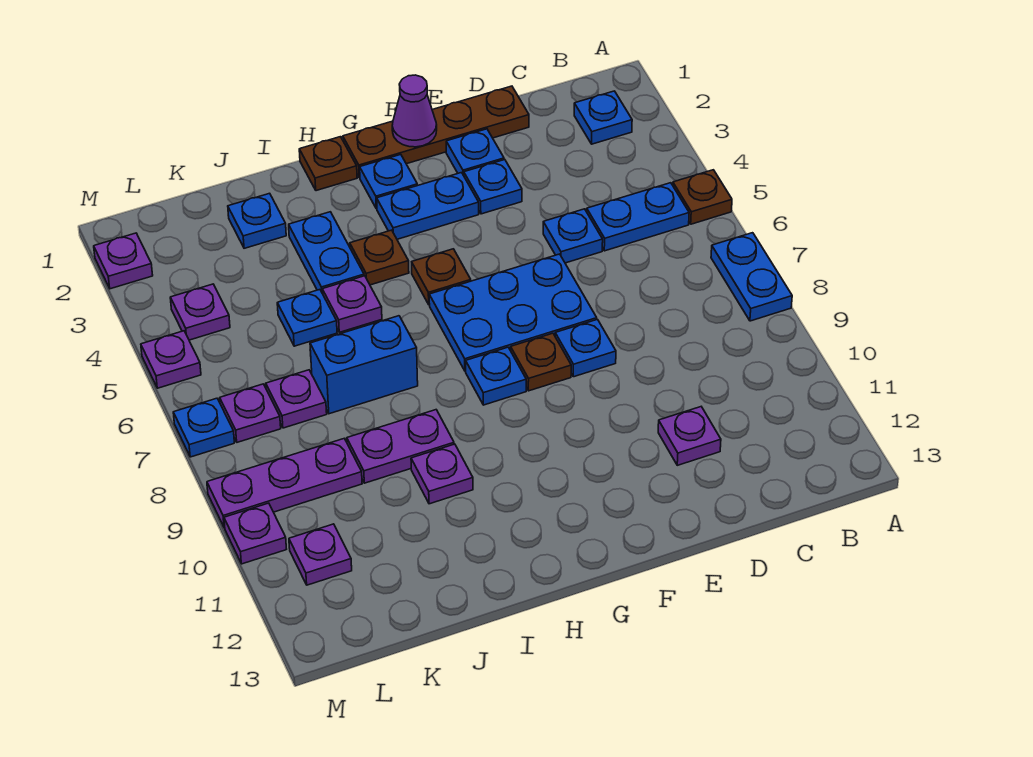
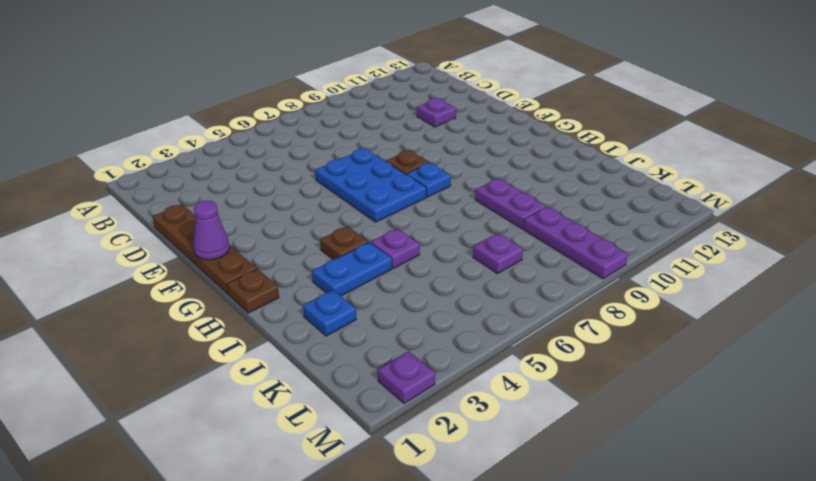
none -> brown 1x1 plate [673,170,732,224]
none -> blue 1x2 plate [711,233,792,321]
none -> blue 1x1 plate [574,91,632,144]
none -> blue 1x2 plate [587,183,689,251]

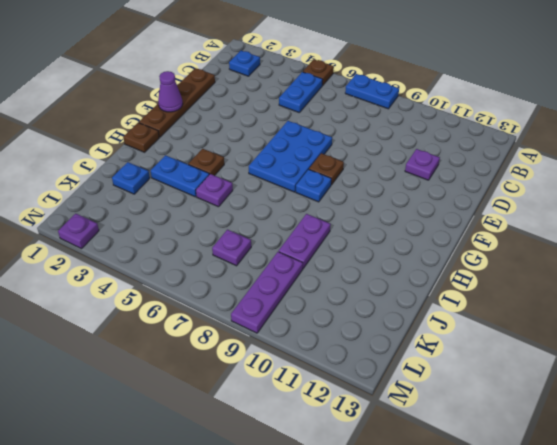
none -> blue 1x1 plate [543,209,603,263]
none -> blue 1x1 plate [446,129,504,176]
none -> blue 1x1 plate [464,160,522,214]
none -> blue 1x1 plate [555,319,616,377]

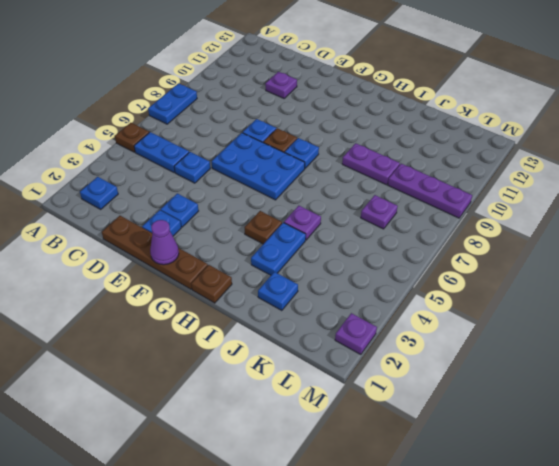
none -> blue 1x2 plate [377,173,479,239]
none -> blue 1x1 plate [360,155,417,209]
none -> brown 1x1 plate [412,249,471,305]
none -> blue 1x2 brick [310,316,418,414]

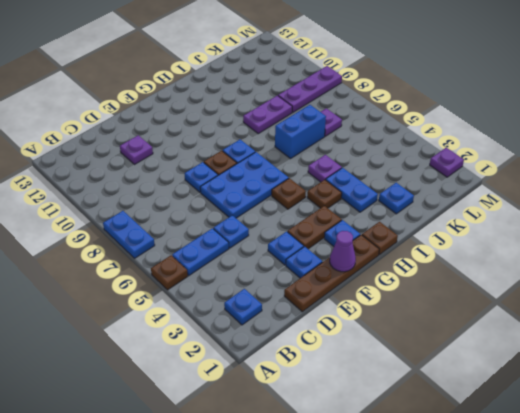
brown 1x2 plate [288,206,342,249] -> blue 1x2 plate [377,173,479,239]
none -> purple 1x1 plate [411,444,473,504]
none -> blue 1x1 plate [277,290,337,346]
none -> purple 1x1 plate [170,284,230,340]
none -> purple 1x1 plate [220,384,281,442]

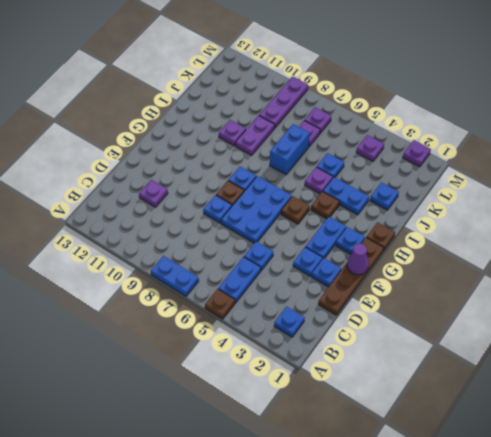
none -> purple 1x1 plate [289,524,352,585]
none -> purple 1x1 plate [141,331,201,388]
none -> blue 1x1 plate [173,398,234,457]
none -> purple 1x1 plate [224,503,286,564]

